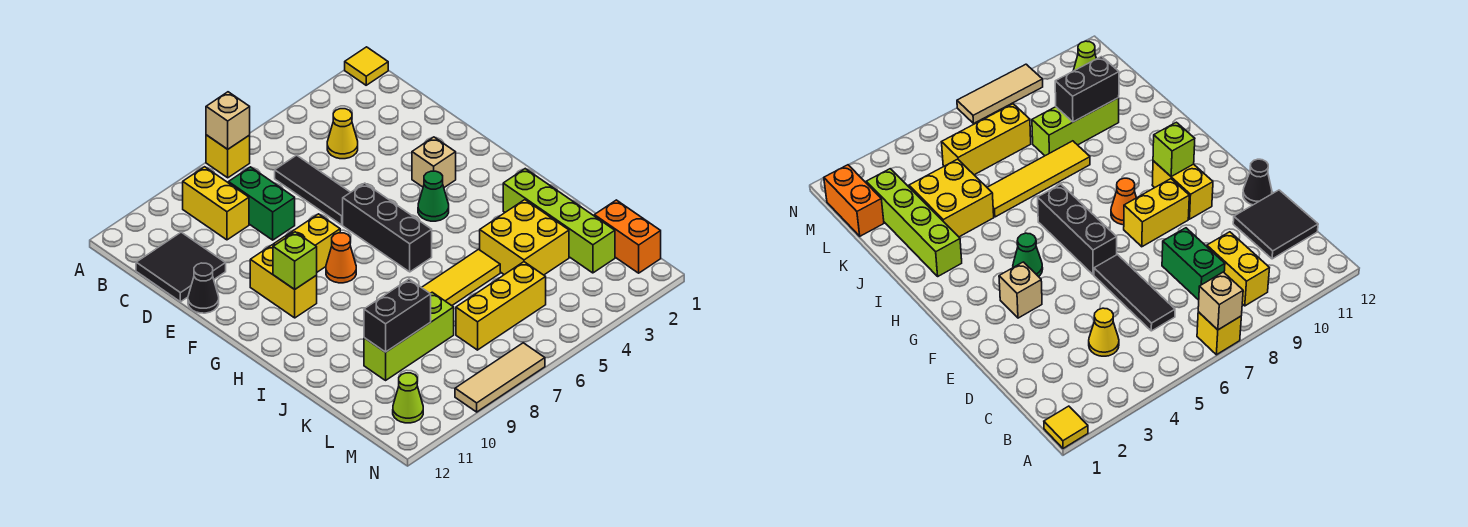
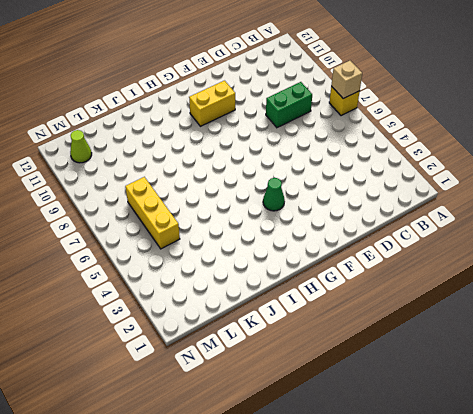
none -> yellow 1x1 tile [345,47,388,85]
none -> yellow 1x2 brick [183,167,249,240]
none -> yellow 1x1 cone [327,109,358,159]

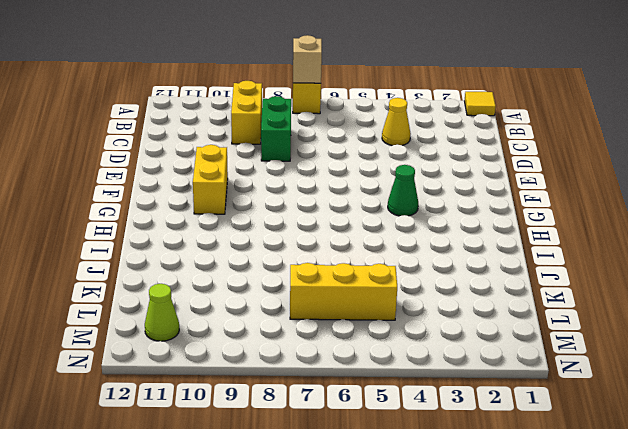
none -> black 1x3 tile [275,155,350,225]
none -> black 2x2 tile [136,232,226,302]
none -> black 1x1 cone [188,263,219,313]

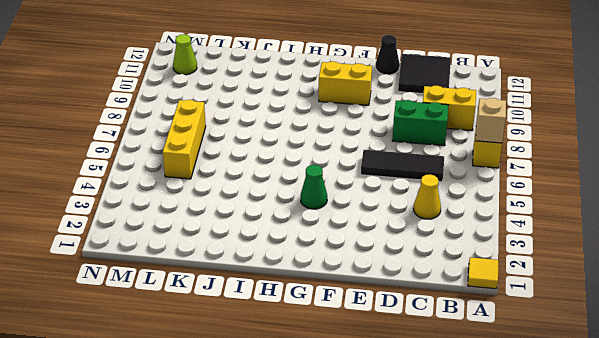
none -> tan 1x1 brick [412,137,456,187]
none -> black 1x3 brick [343,183,432,272]
none -> yellow 1x2 brick [274,214,340,272]

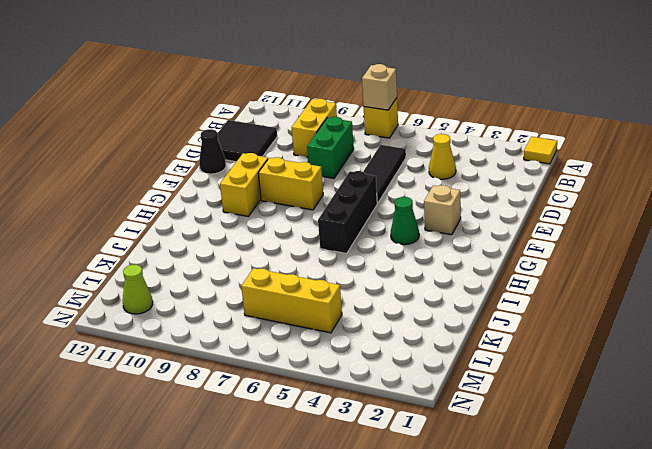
none -> orange 1x1 cone [326,233,356,283]
none -> lime 1x4 brick [503,169,615,273]
none -> yellow 2x2 brick [480,200,569,275]

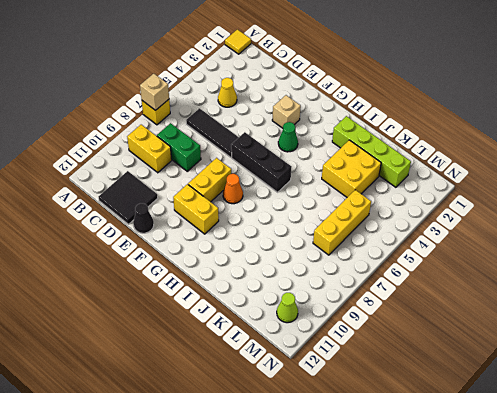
none -> yellow 1x4 tile [422,249,500,306]
none -> lime 1x3 brick [364,292,454,380]
none -> orange 1x2 brick [594,200,661,273]

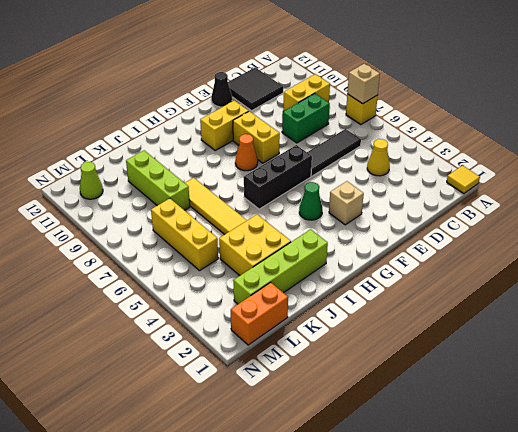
none -> tan 1x3 tile [455,343,545,412]
none -> lime 1x1 brick [273,232,317,289]
none -> black 1x2 brick [364,279,431,352]

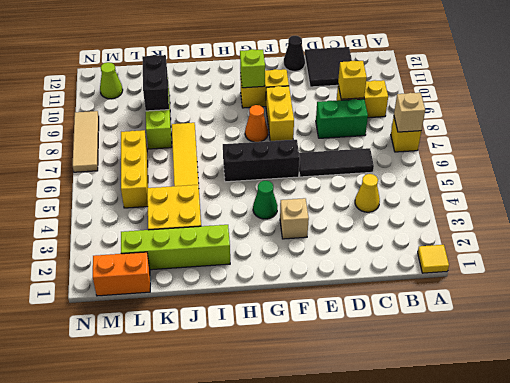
yellow 1x1 brick [338,61,367,99] -> none

